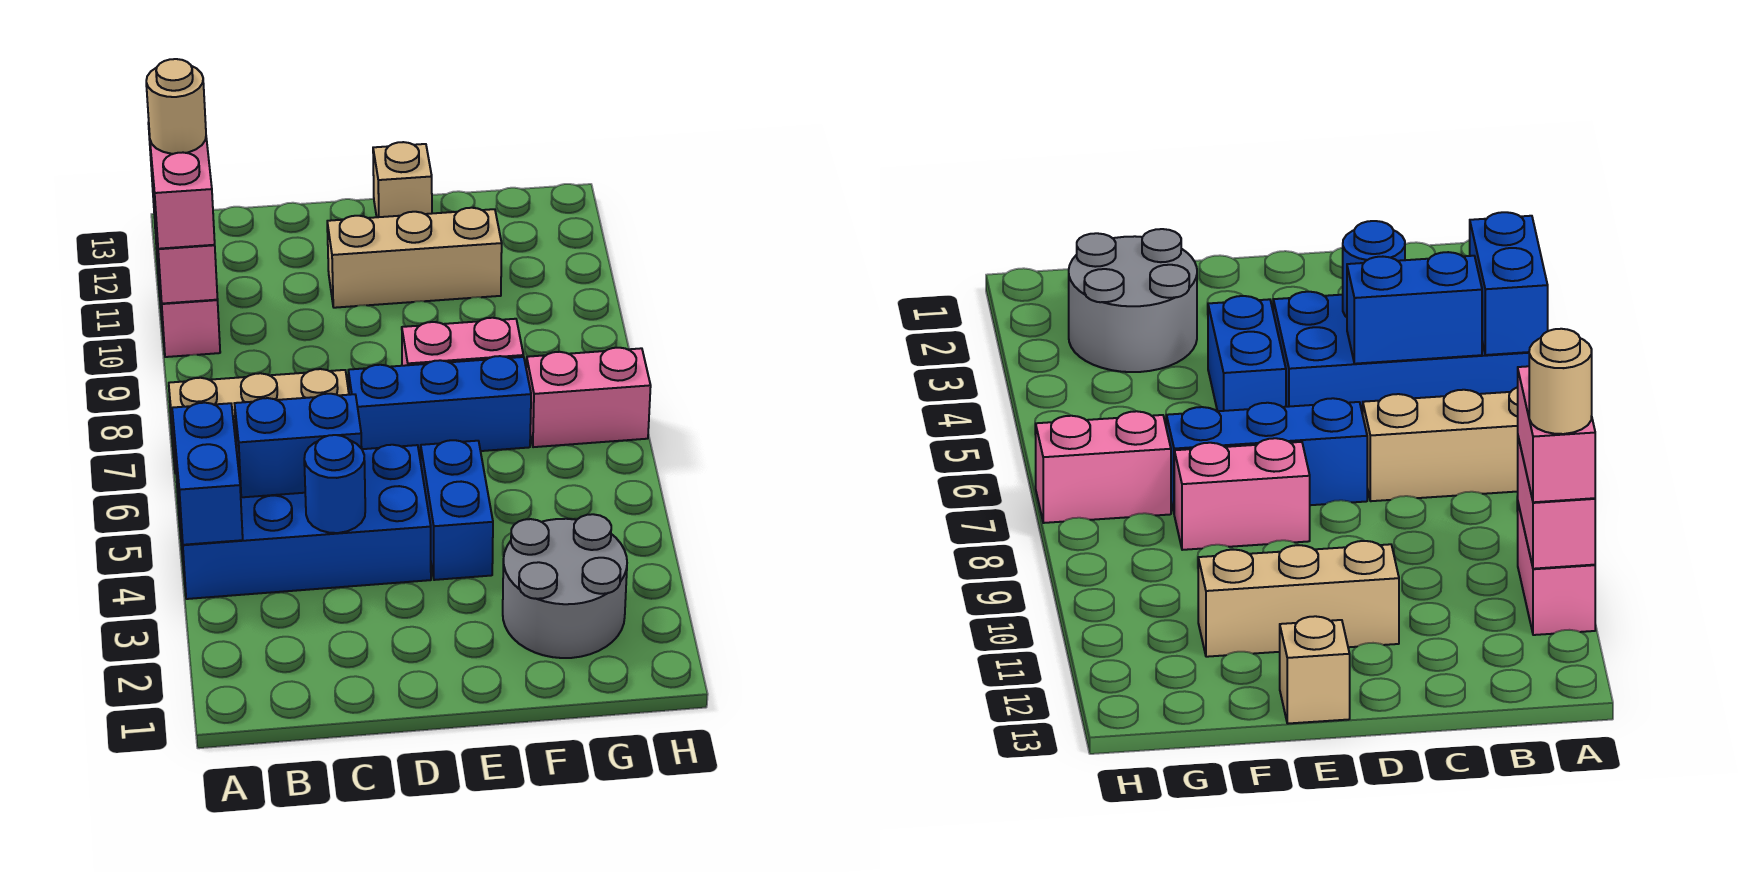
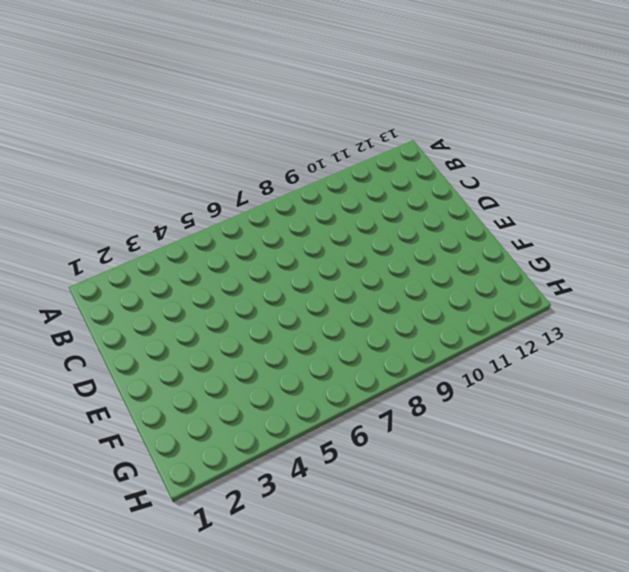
none -> blue 2x4 brick [176,445,431,599]
none -> tan 1x3 brick [169,369,349,473]
none -> pink 1x2 brick [156,245,220,357]

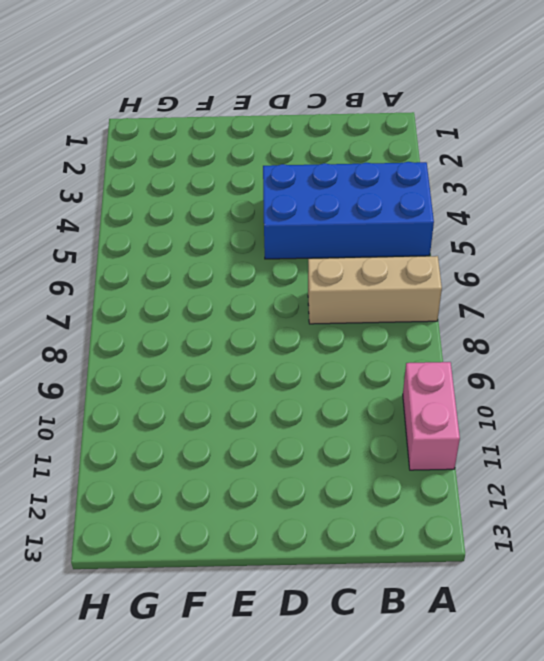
none -> blue 1x3 brick [348,356,531,456]
none -> tan 1x3 brick [327,208,502,308]
none -> blue 1x2 brick [421,440,493,580]

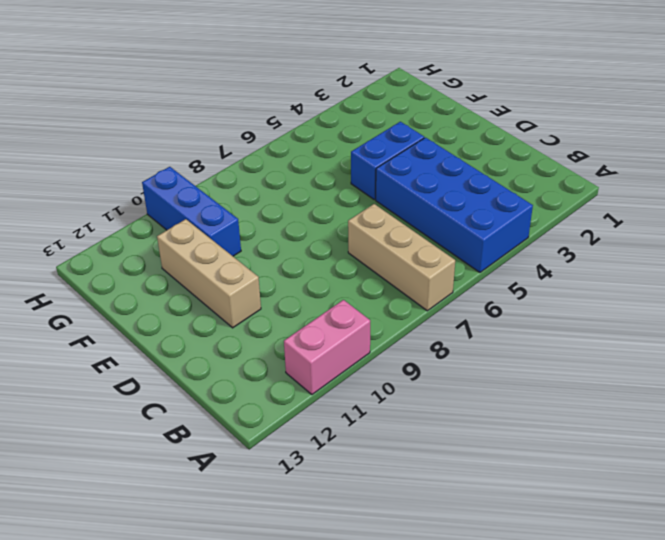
blue 1x3 brick [142,167,241,256] -> blue 1x3 brick moved to [348,356,531,456]
none -> pink 1x2 brick [402,318,524,366]
none -> tan 1x1 brick [373,142,432,217]
none -> grey 2x2 round brick [503,514,627,658]

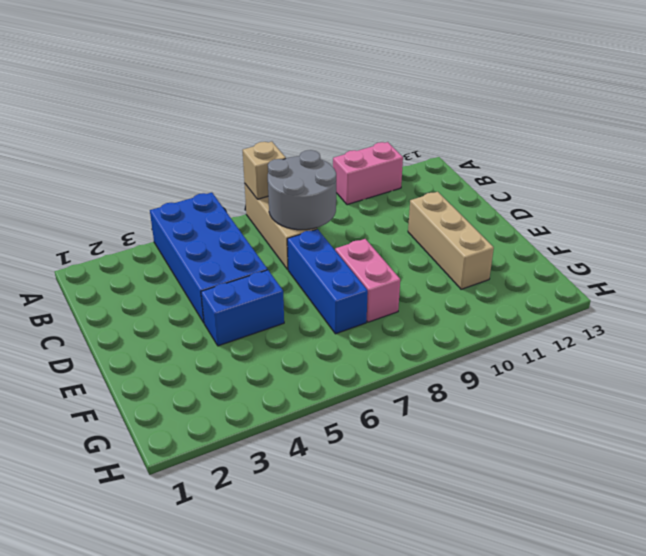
tan 1x1 brick [243,142,286,199] -> tan 1x1 brick moved to [373,142,432,217]
grey 2x2 round brick [268,150,336,230] -> grey 2x2 round brick moved to [503,514,627,658]
none -> pink 1x2 brick [526,348,651,447]
none -> blue 1x2 brick [172,403,243,545]
none -> pink 1x2 brick [152,185,218,303]

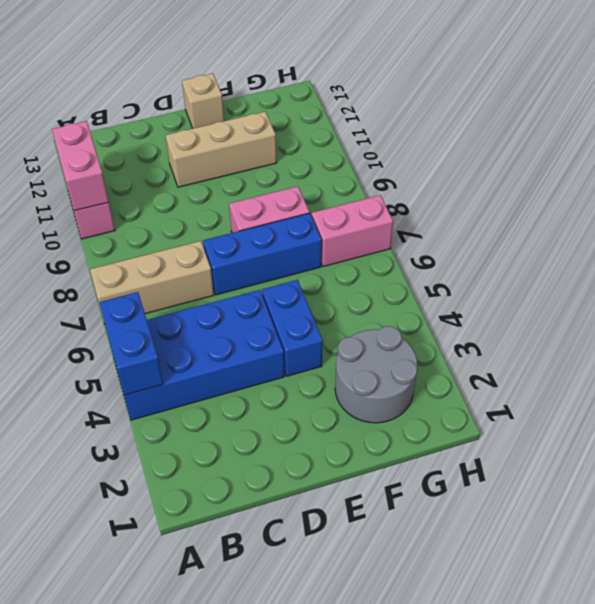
none -> blue 1x2 brick [234,394,362,497]
none -> blue 1x1 round brick [304,435,365,533]
none -> pink 1x2 brick [148,123,215,249]

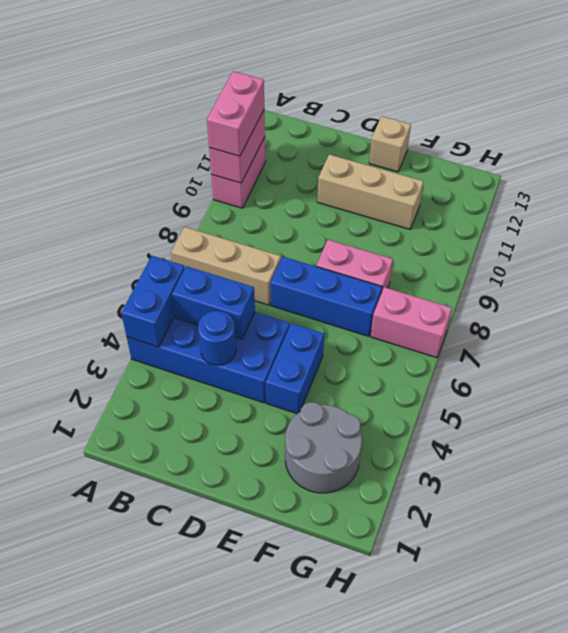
none -> tan 1x1 round brick [146,59,206,154]

